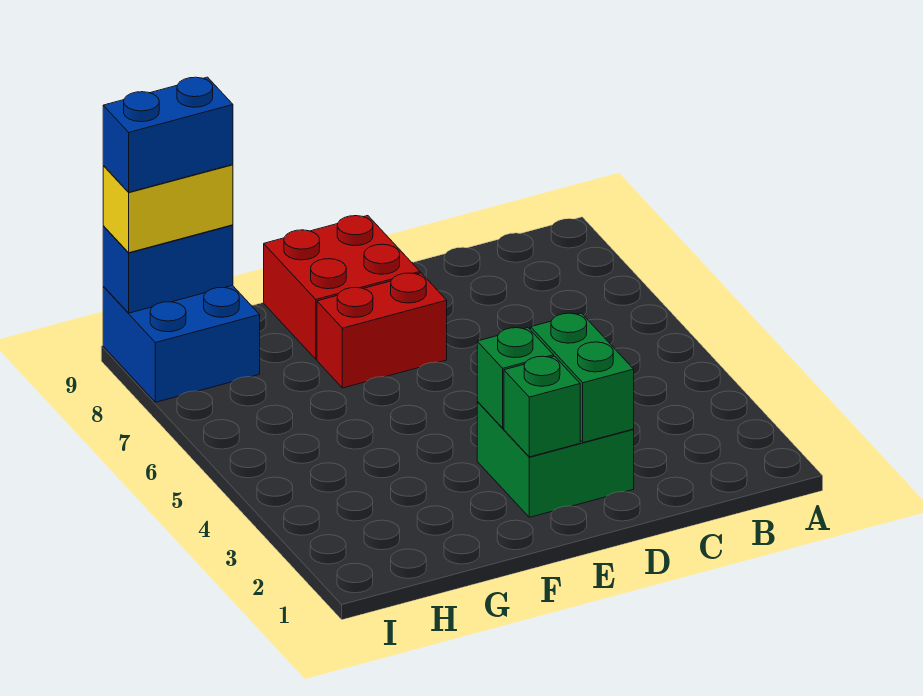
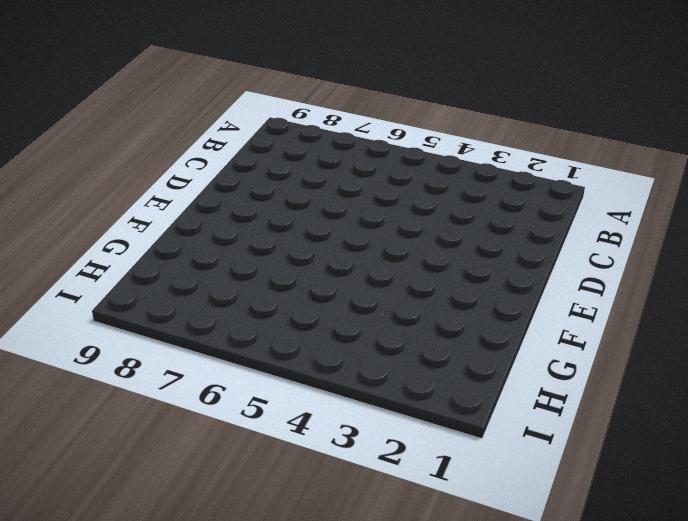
none -> green 2x2 brick [477,401,634,517]
none -> red 1x2 brick [317,273,447,388]

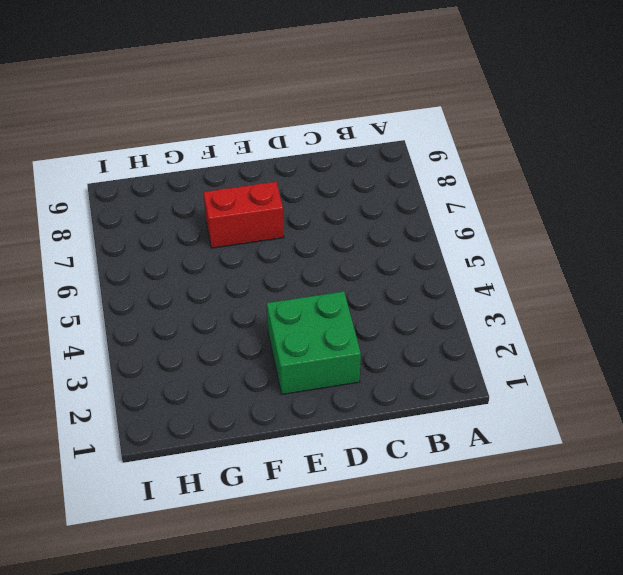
none -> red 2x2 brick [264,216,420,359]
none -> blue 2x2 brick [103,285,260,402]

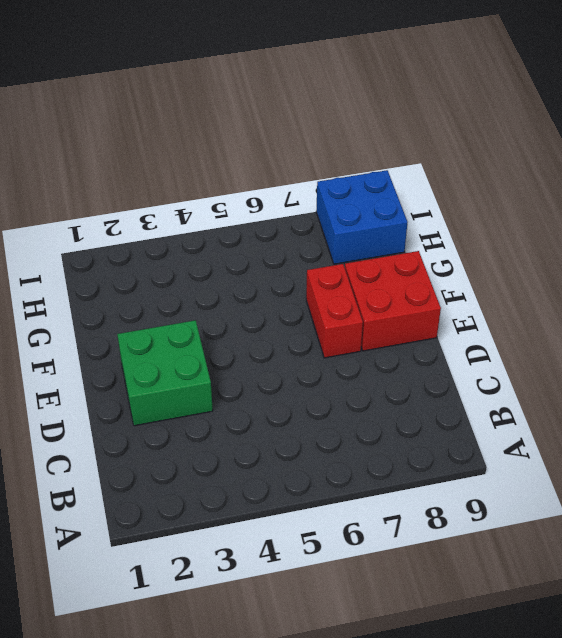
none -> green 1x2 brick [531,313,634,443]
none -> green 1x1 brick [504,356,580,457]

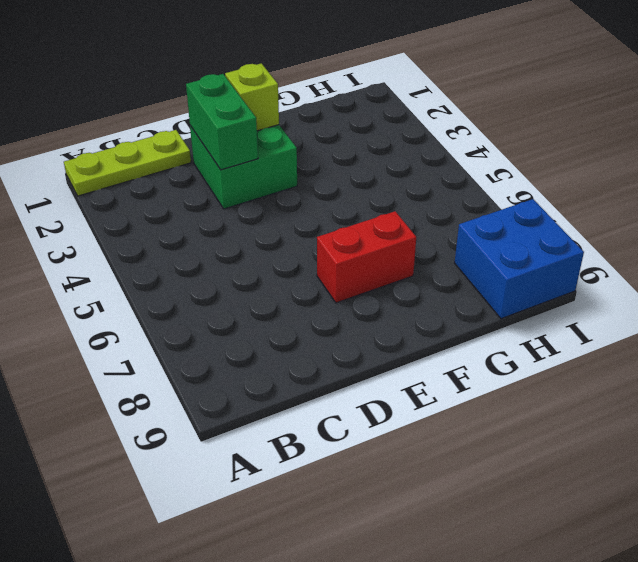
lime 1x3 plate [64,130,191,196] -> none
lime 1x1 brick [225,63,279,131] -> green 1x1 brick [504,356,580,457]
none -> red 2x2 brick [264,216,420,359]
none -> green 1x1 brick [477,328,554,428]

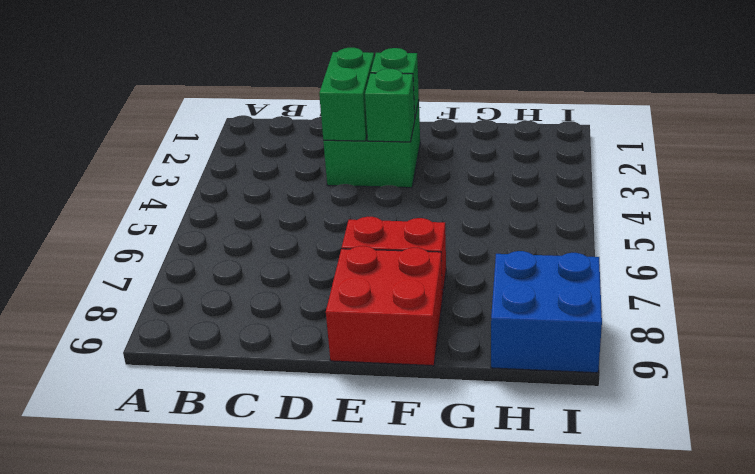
none -> blue 1x2 brick [103,225,233,313]
none -> yellow 1x2 brick [103,165,233,253]

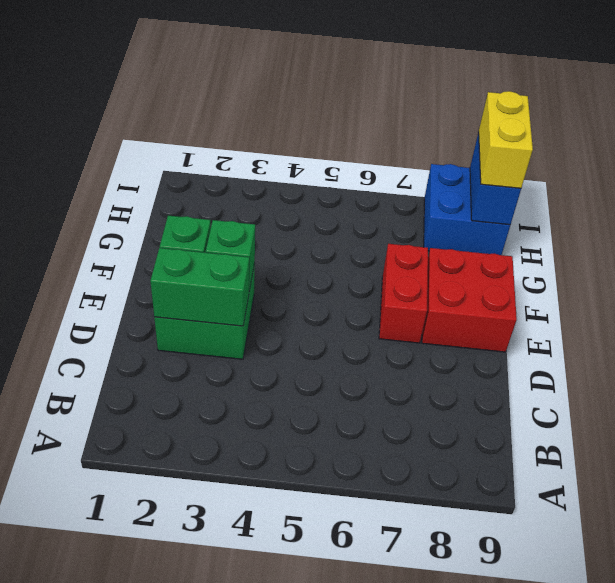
none -> blue 1x2 brick [103,77,233,192]

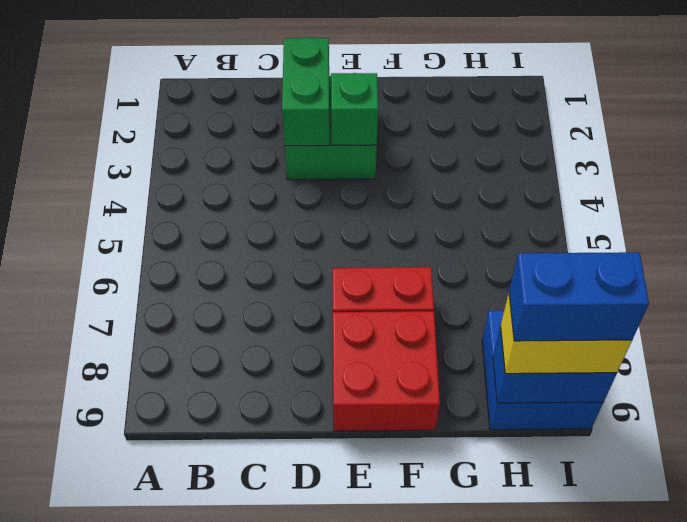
none -> green 1x1 brick [504,356,580,457]

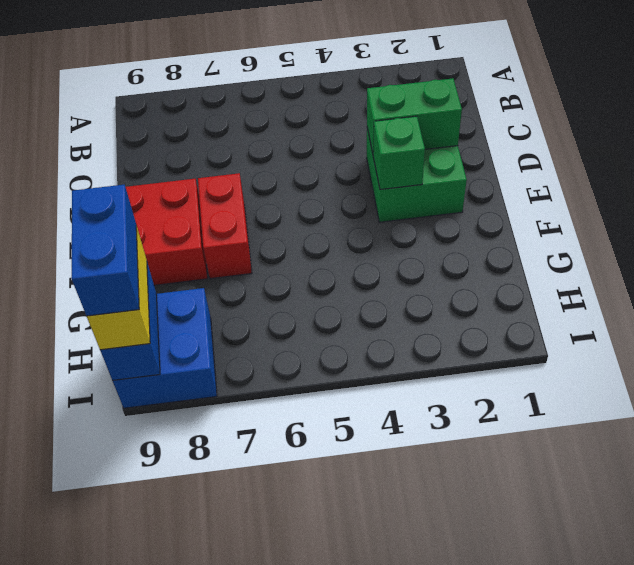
none -> green 1x1 brick [504,356,580,457]

